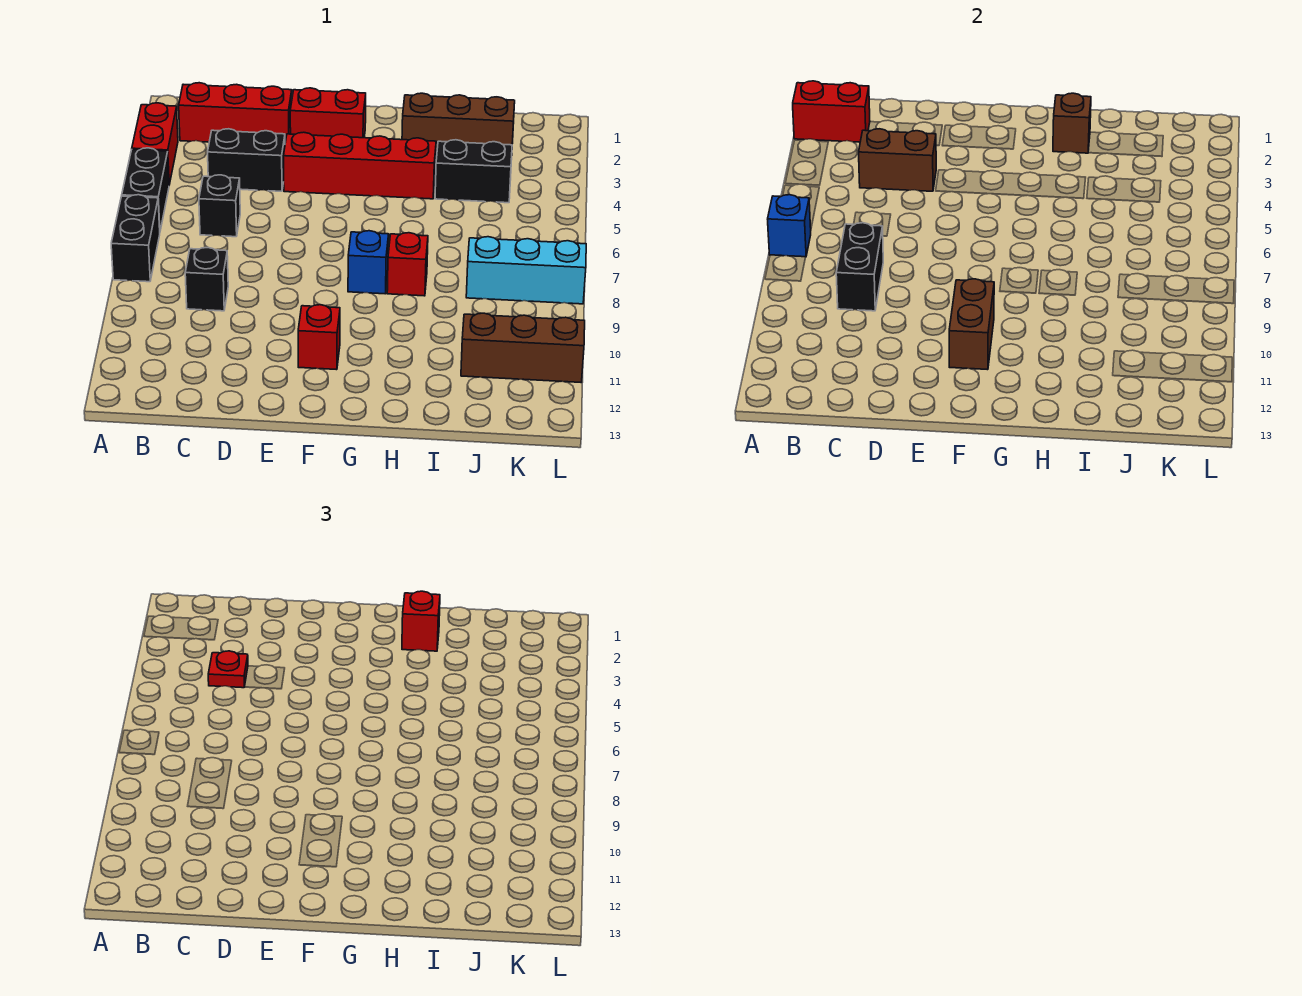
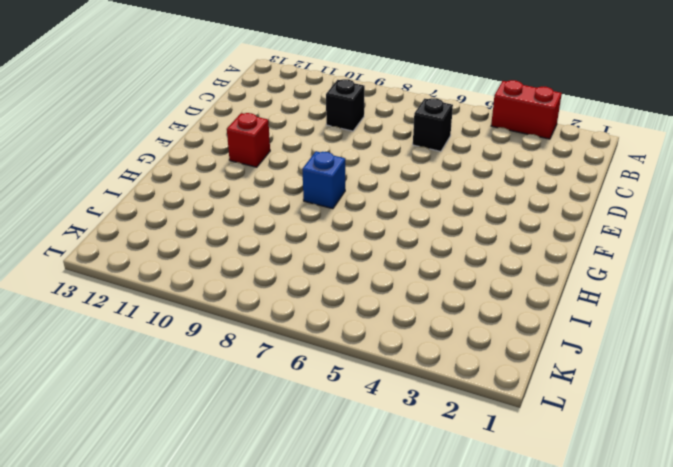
none -> black 1x2 brick [122,148,169,230]
none -> black 1x2 brick [111,195,160,282]
none -> red 1x3 brick [179,83,292,143]

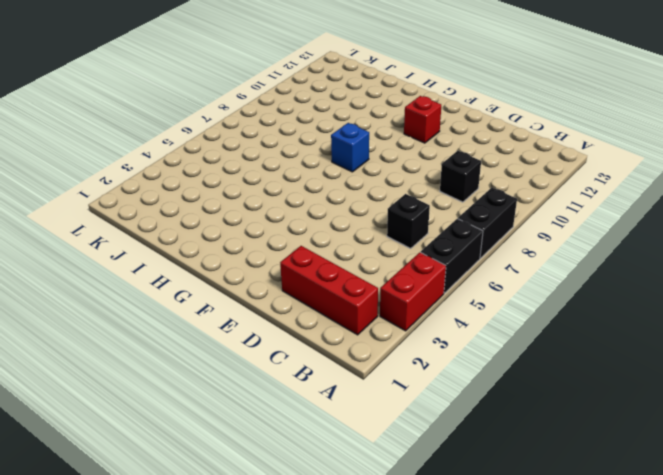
none -> black 1x2 brick [208,129,285,191]
none -> red 1x2 brick [290,88,366,138]
none -> red 1x4 brick [284,132,436,199]

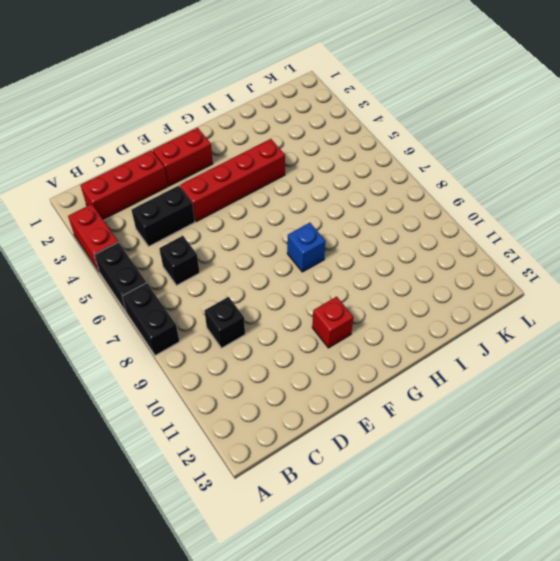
none -> brown 1x3 brick [402,93,515,153]
none -> red 1x1 brick [387,233,428,296]
none -> black 1x2 brick [435,140,512,203]

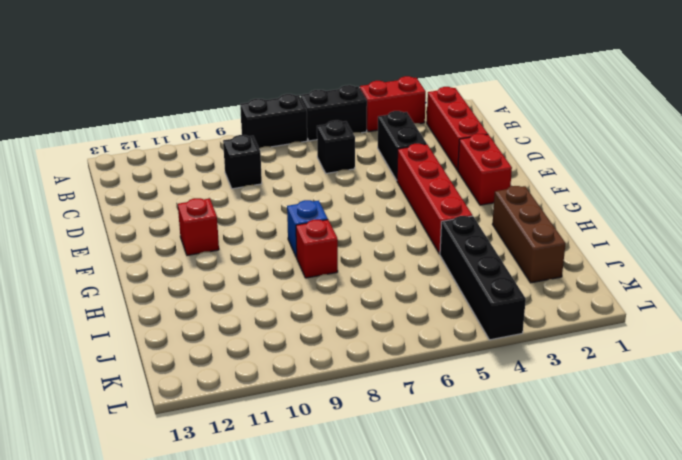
black 1x4 brick [440,216,526,340] -> black 1x2 brick [435,140,512,203]
none -> cyan 1x3 brick [466,237,586,304]
none -> brown 1x3 brick [461,313,585,382]
none -> red 1x2 brick [793,81,870,142]

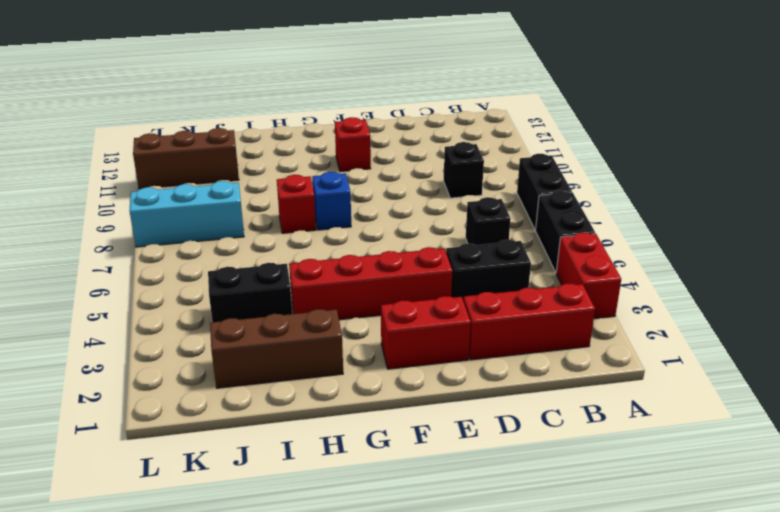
none -> red 1x2 brick [793,81,870,142]
none -> blue 1x1 brick [768,195,811,257]
none -> brown 1x2 brick [859,129,936,191]

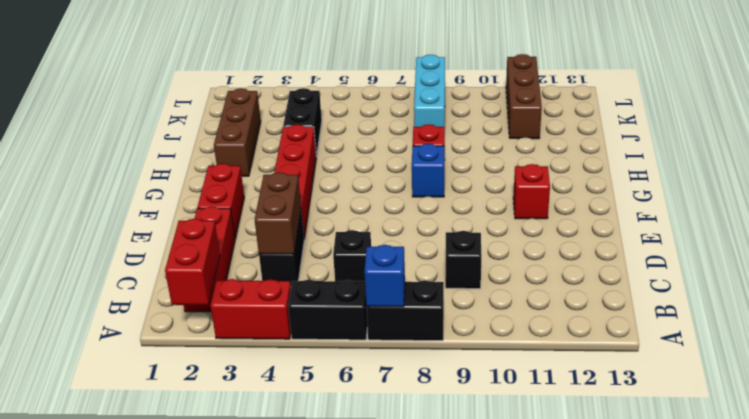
none -> black 1x2 brick [836,223,883,311]
none -> brown 1x2 brick [949,279,994,370]
none -> brown 1x1 brick [1053,93,1091,153]

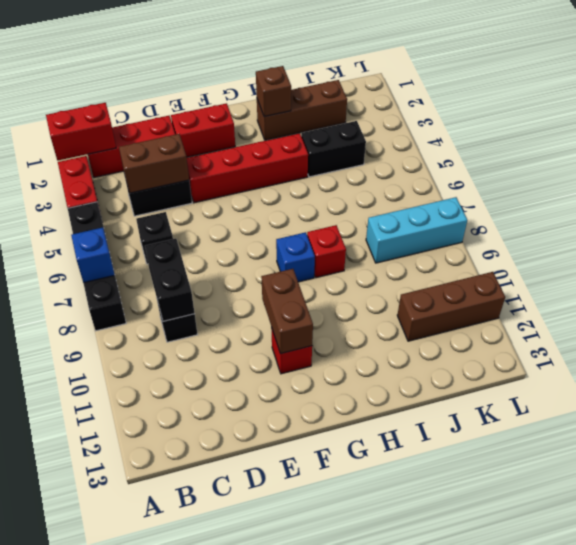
none -> red 1x1 plate [208,651,248,688]
none -> red 1x1 brick [402,591,440,651]

